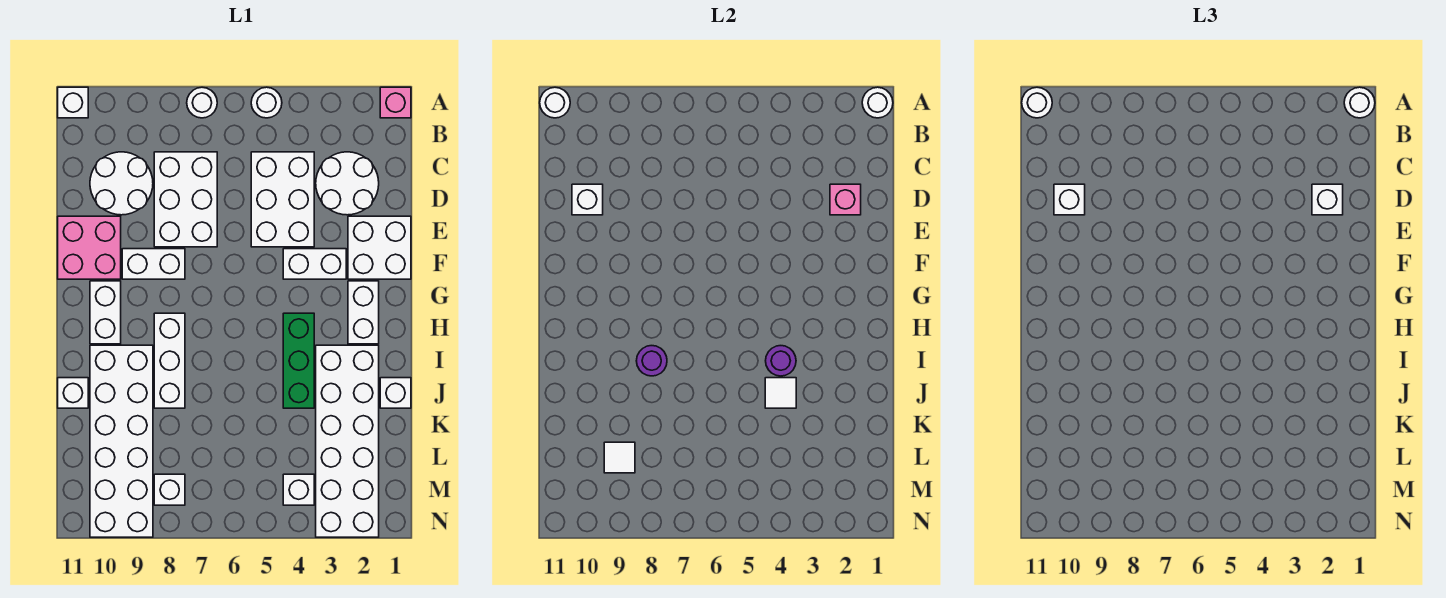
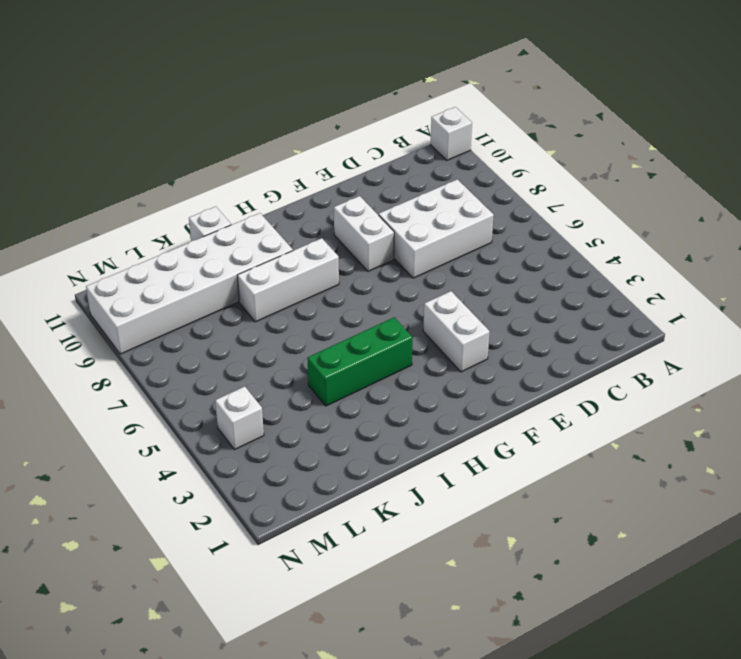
none -> pink 1x1 brick [380,87,411,118]
none -> white 1x1 round brick [251,87,282,118]
none -> white 1x1 round brick [187,87,217,118]
none -> white 2x2 round brick [316,152,379,215]

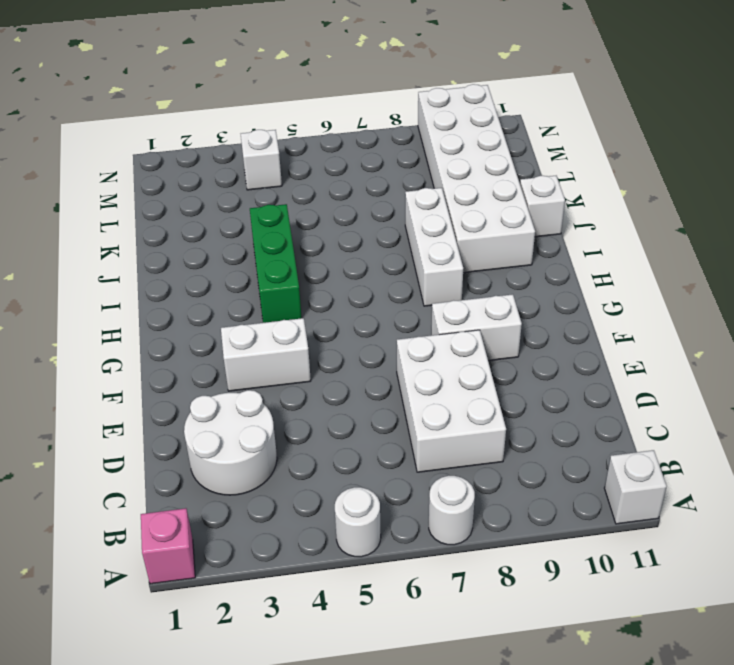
none -> white 2x3 brick [251,152,314,247]
none -> white 2x2 round brick [90,152,153,215]
none -> white 2x2 brick [348,216,411,279]
none -> pink 2x2 brick [58,216,121,279]

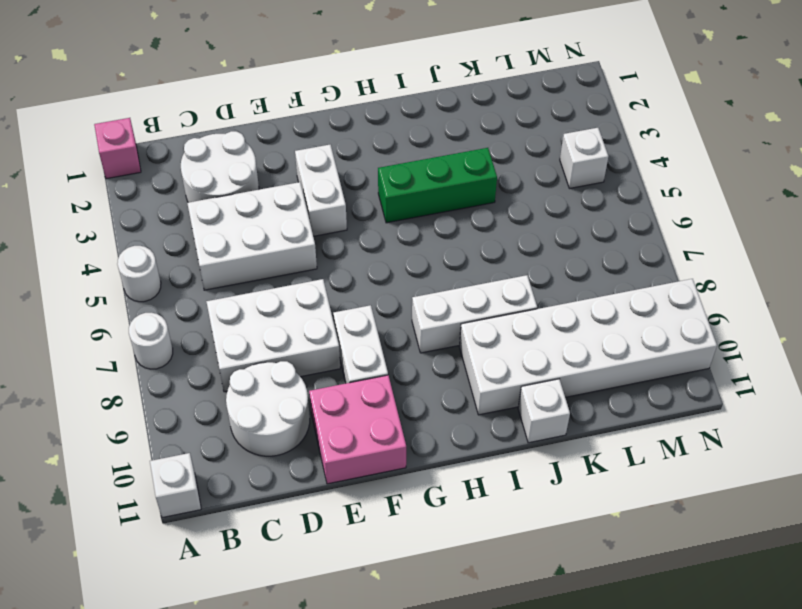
none -> white 2x2 brick [348,216,411,279]
none -> white 1x2 brick [348,281,379,344]
none -> white 1x2 brick [90,281,121,344]
none -> white 2x6 brick [316,345,379,537]

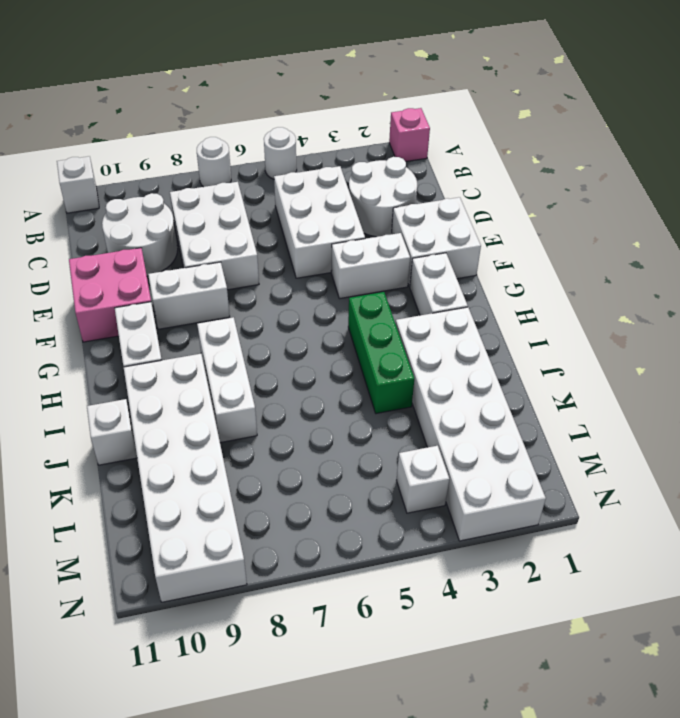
none -> white 1x1 brick [380,378,411,408]
none -> white 1x1 brick [154,474,185,505]
none -> white 1x1 round brick [862,87,893,118]
none -> white 1x1 round brick [540,87,570,118]

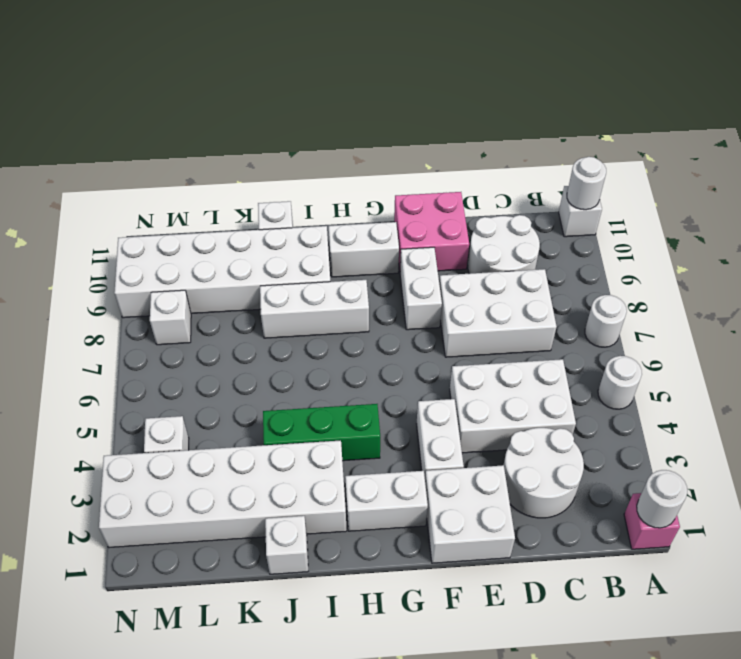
none -> pink 1x1 brick [830,184,861,215]
none -> white 1x1 brick [572,184,603,215]
none -> purple 1x1 round brick [766,346,796,376]
none -> purple 1x1 round brick [636,346,667,376]

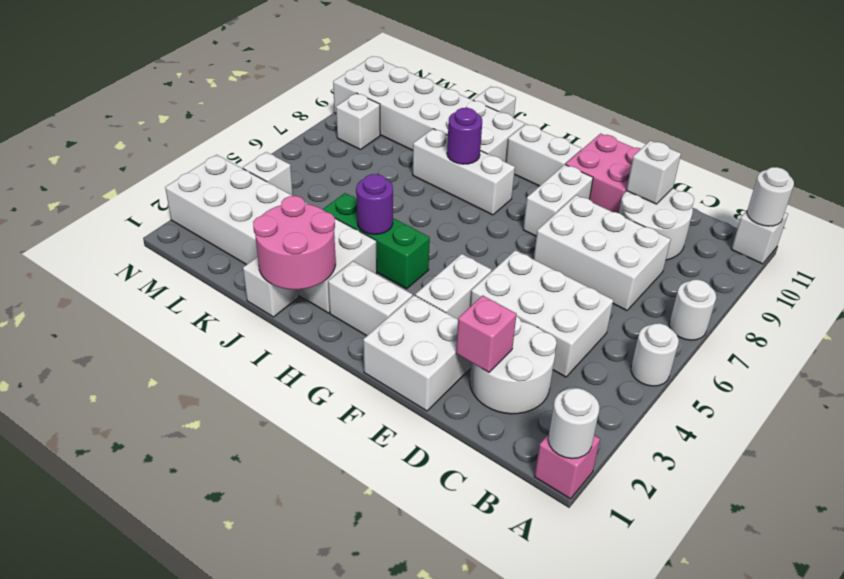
pink 2x2 round brick [253,196,336,290] -> none
none -> white 1x1 tile [765,378,796,408]
none -> white 1x1 tile [604,442,635,473]
none -> white 1x1 round brick [1344,87,1375,118]
none -> white 1x1 round brick [1022,87,1052,118]

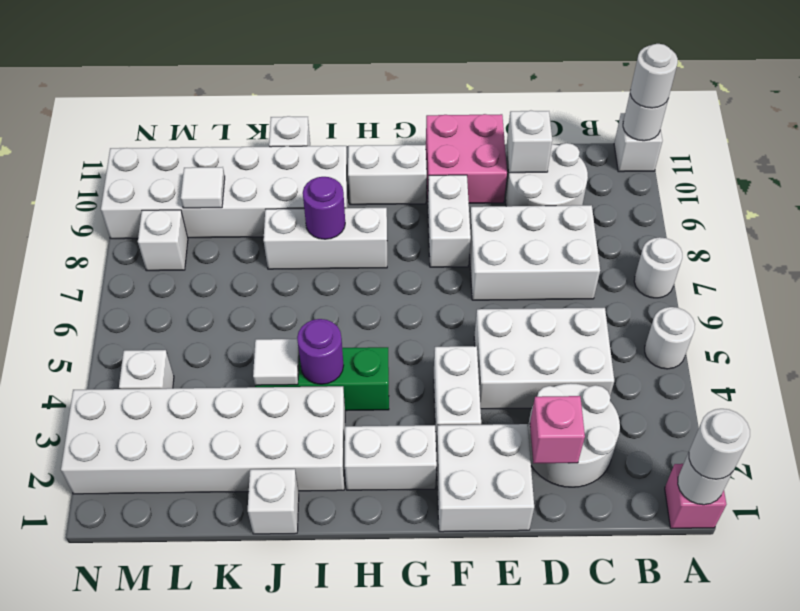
none -> white 1x1 brick [1312,184,1343,215]
none -> white 1x1 brick [1054,184,1085,215]

